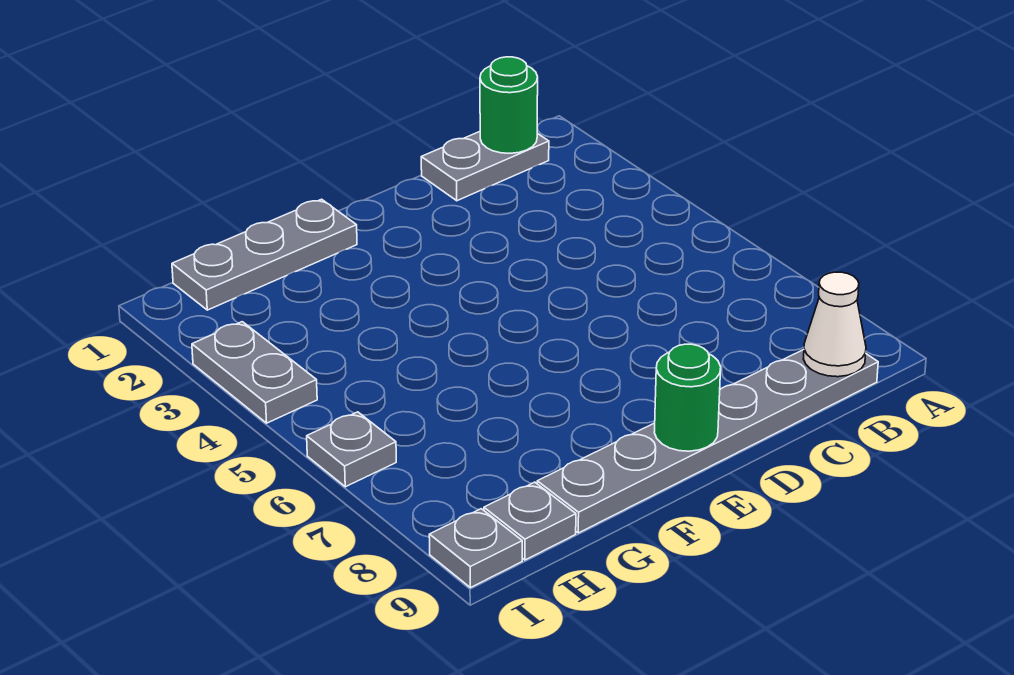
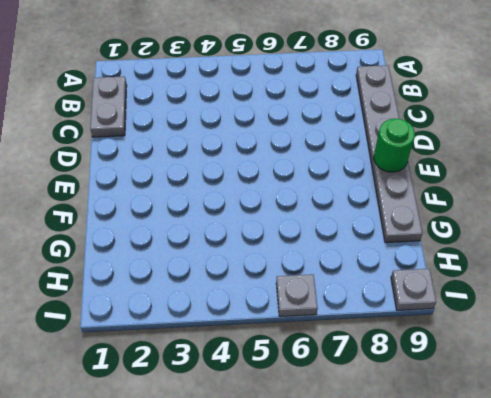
none -> grey 1x3 plate [172,199,357,310]
none -> grey 1x1 plate [484,482,576,560]

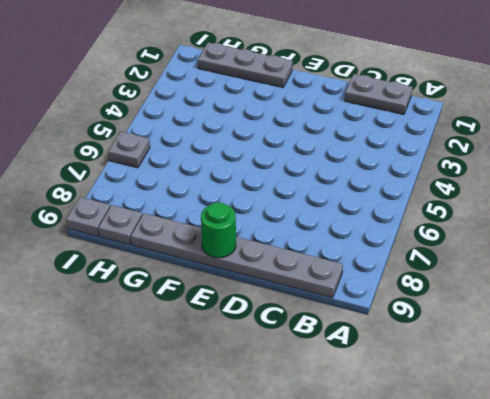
none -> grey 1x2 plate [192,322,317,423]
none -> green 1x1 round brick [480,57,538,153]

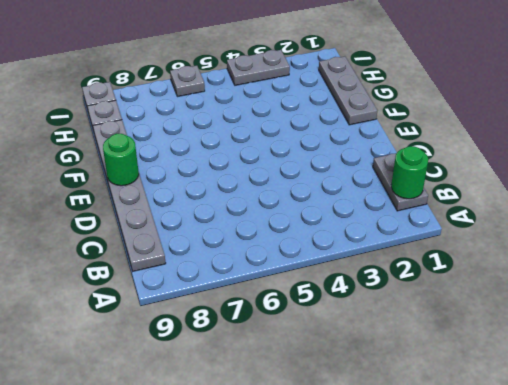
none -> white 1x1 cone [803,272,866,377]

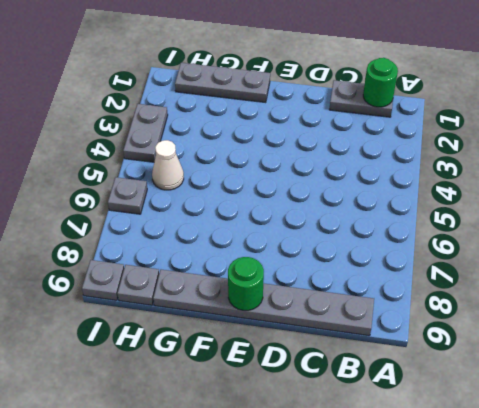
white 1x1 cone [152,140,184,190] -> white 1x1 cone moved to [803,272,866,377]

